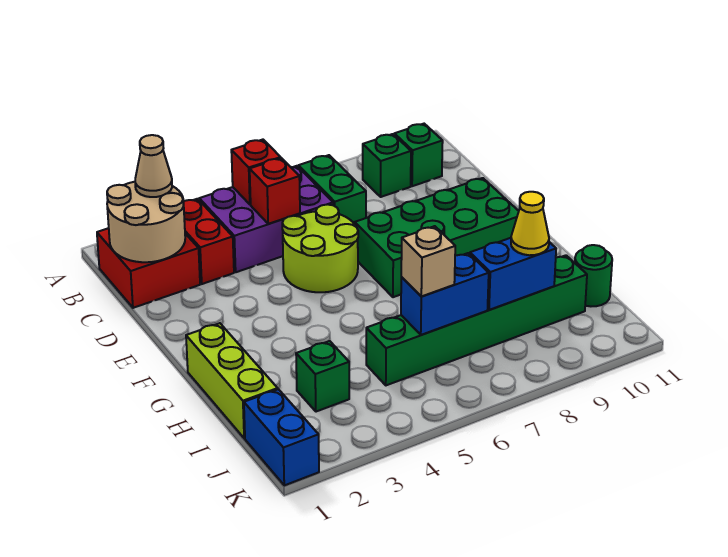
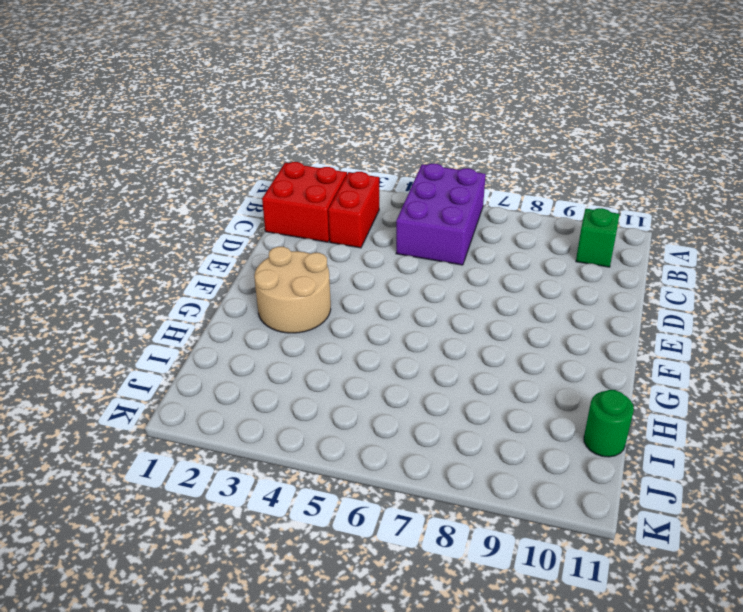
purple 2x3 brick [396,164,486,265] -> purple 2x3 brick turned to [199,166,333,272]
tan 2x2 round brick [254,247,331,333] -> tan 2x2 round brick moved to [107,182,185,262]
none -> green 1x2 brick [298,155,366,224]
none -> green 1x1 brick [363,134,411,197]
none -> lime 2x2 round brick [282,204,358,292]

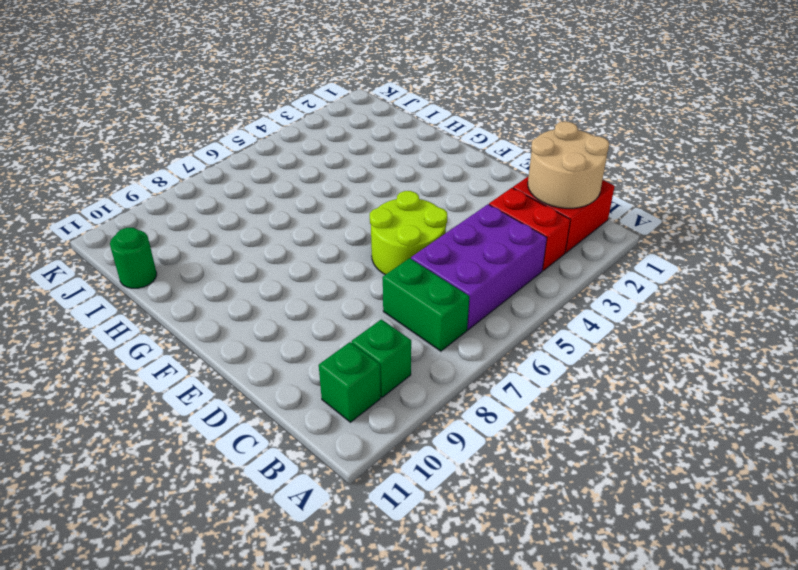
none -> green 2x4 brick [355,178,519,297]
none -> lime 1x3 brick [186,323,278,438]
none -> green 1x1 brick [296,341,349,412]

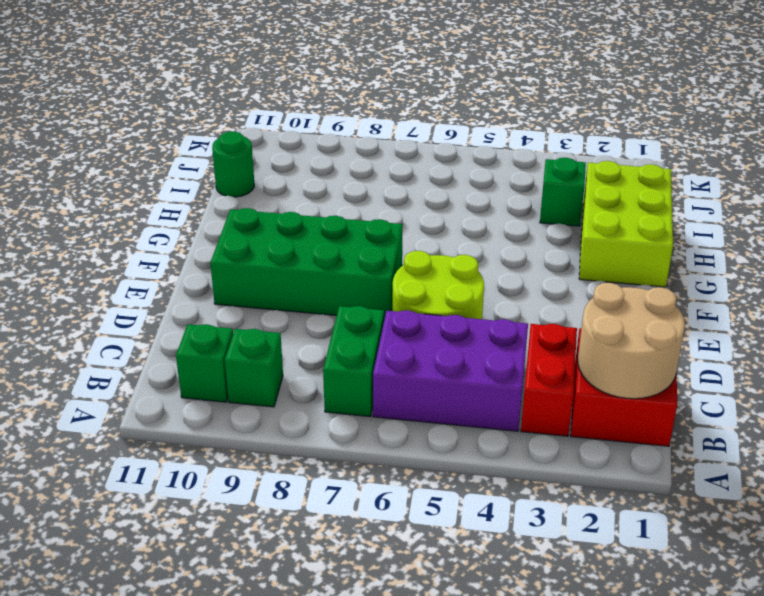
lime 2x3 brick [579,161,673,287] -> lime 1x3 brick [186,323,278,438]
none -> green 1x6 brick [366,255,587,385]
none -> blue 1x2 brick [244,389,319,485]
none -> red 1x1 brick [231,140,281,204]

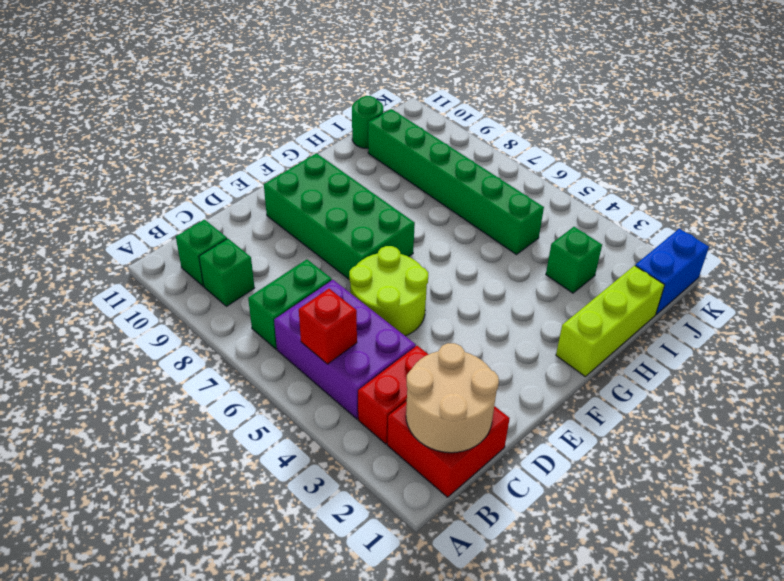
none -> red 1x1 brick [250,158,300,224]
none -> blue 1x2 brick [401,253,489,335]
none -> blue 1x2 brick [470,238,556,310]

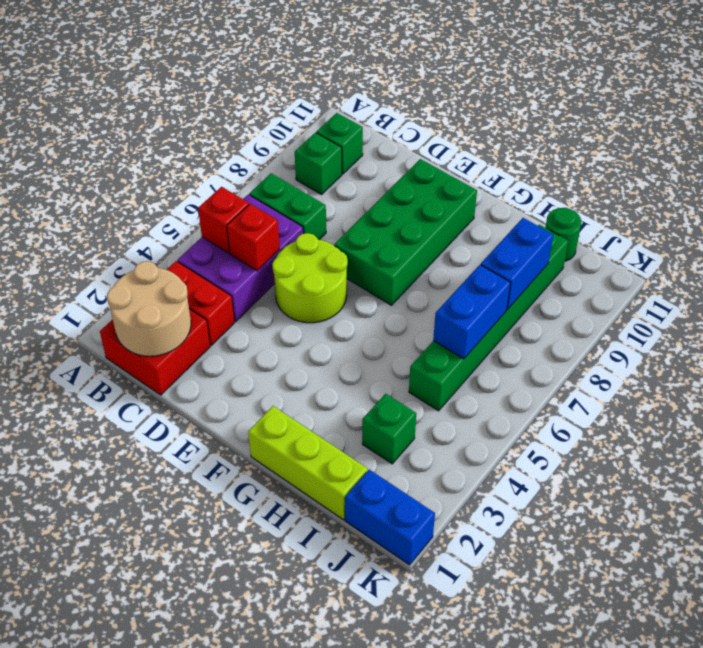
none -> tan 1x1 cone [135,135,172,197]
none -> tan 1x1 brick [401,226,455,296]
none -> yellow 1x1 cone [511,192,549,255]

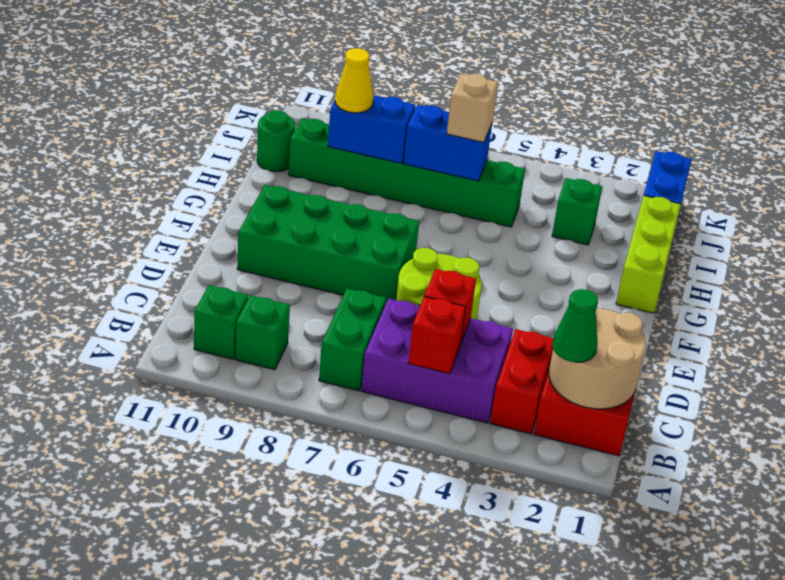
green 1x1 cone [552,289,598,363] -> tan 1x1 cone [135,135,172,197]

